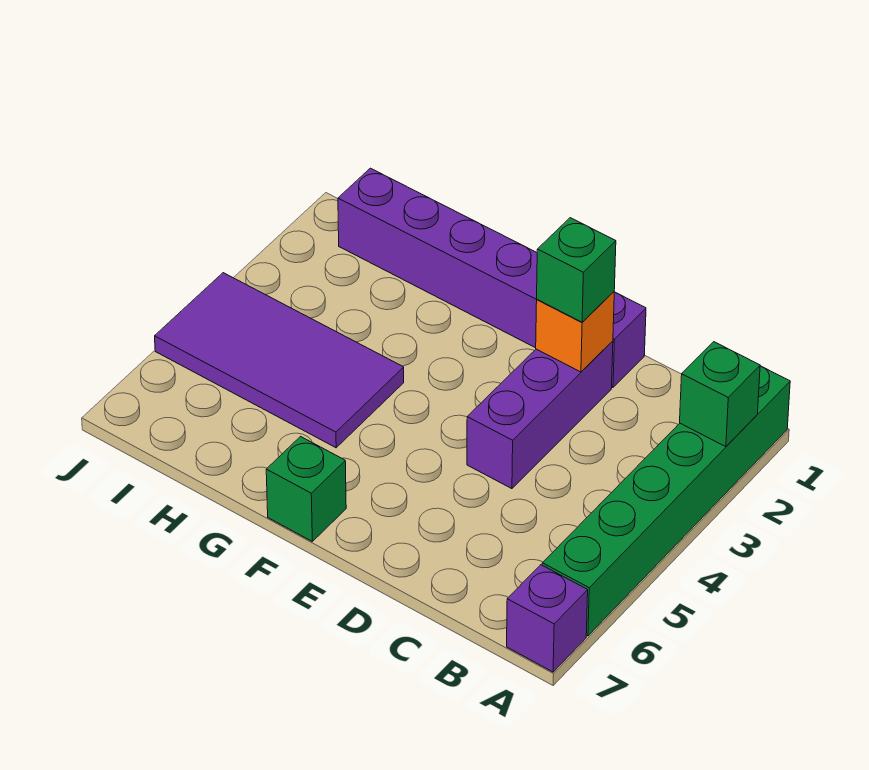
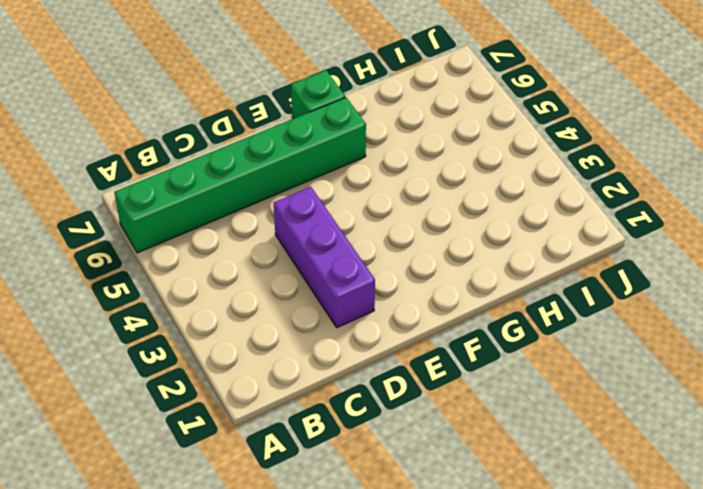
green 1x6 brick [114,97,366,253] -> green 1x6 brick turned to [542,366,790,636]
none -> purple 1x1 brick [507,565,588,672]
none -> purple 1x6 brick [338,168,646,387]

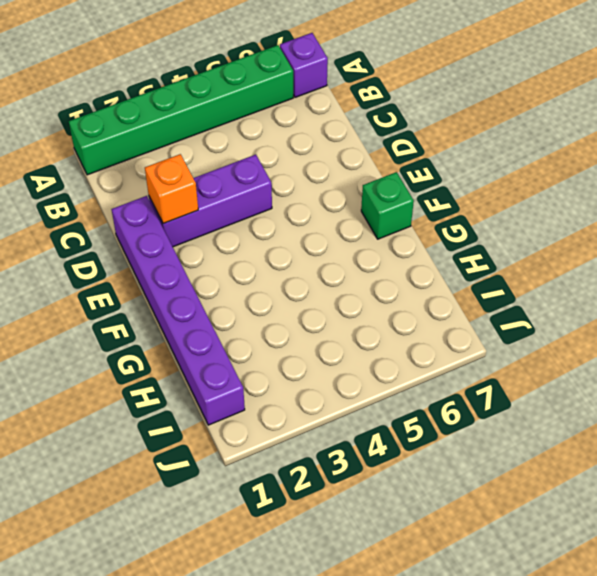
none -> purple 2x4 tile [155,273,404,448]
none -> green 1x1 brick [680,342,760,447]

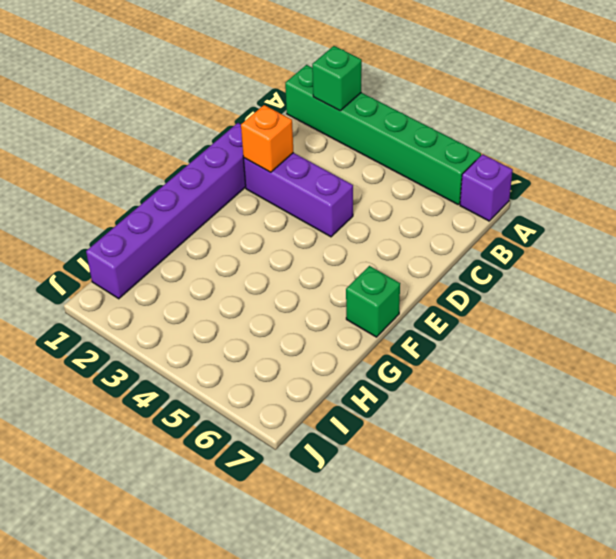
none -> purple 2x4 tile [155,273,404,448]
none -> green 1x1 brick [537,218,616,322]

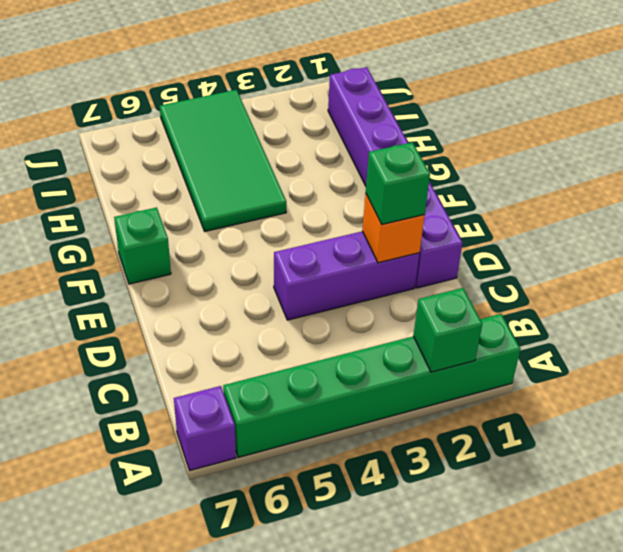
green 2x4 tile [160,90,286,231] -> purple 2x4 tile [155,273,404,448]

